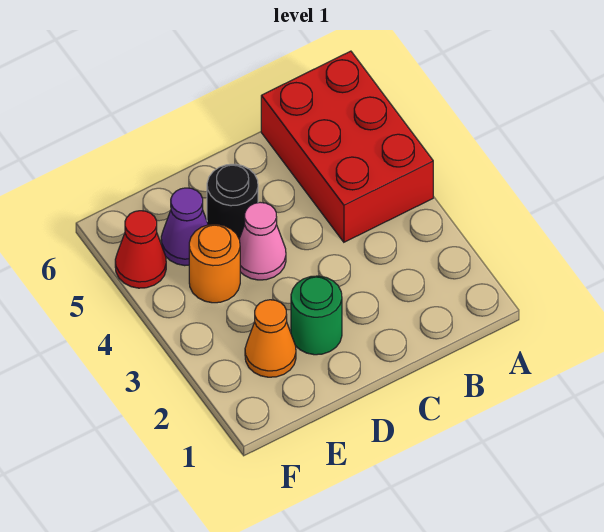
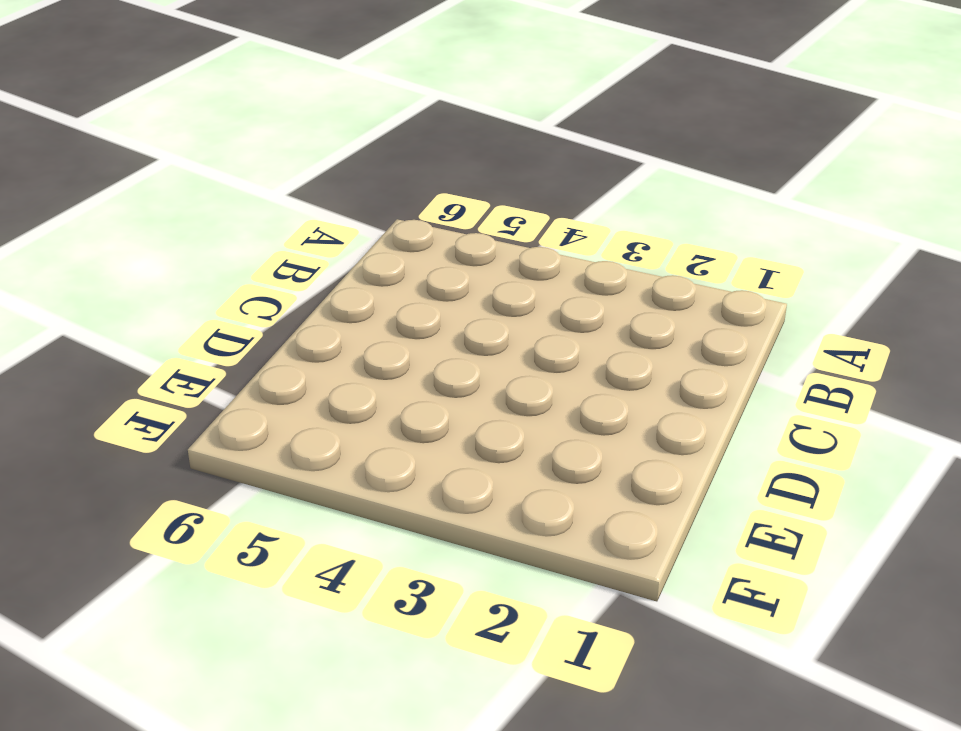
none -> red 2x3 brick [261,51,433,242]
none -> green 1x1 round brick [291,276,342,355]

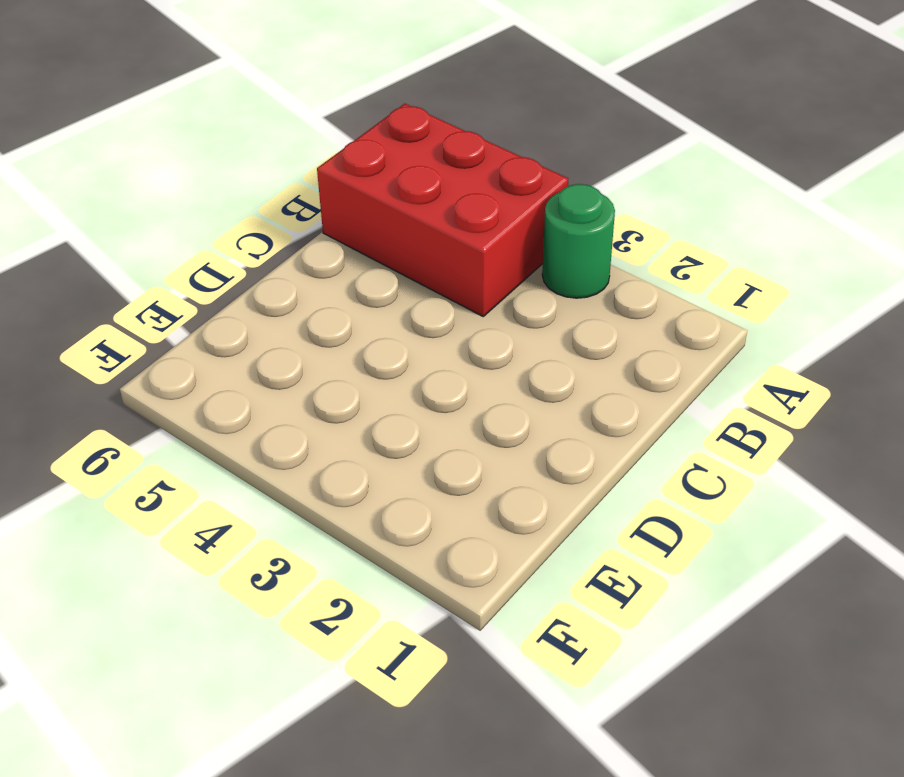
green 1x1 round brick [542,184,615,298] -> green 1x1 round brick moved to [291,276,342,355]
none -> pink 1x1 cone [239,202,286,280]
none -> black 1x1 round brick [207,164,258,238]

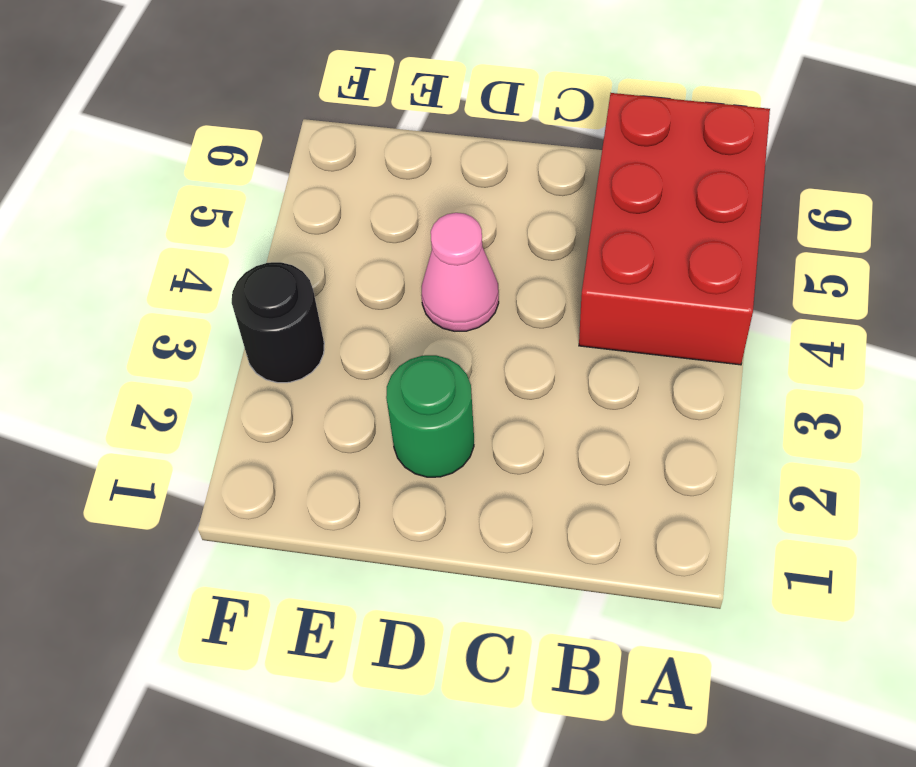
black 1x1 round brick [232,262,324,383] -> black 1x1 round brick moved to [207,164,258,238]
none -> orange 1x1 cone [245,300,296,377]
none -> orange 1x1 round brick [189,224,240,303]

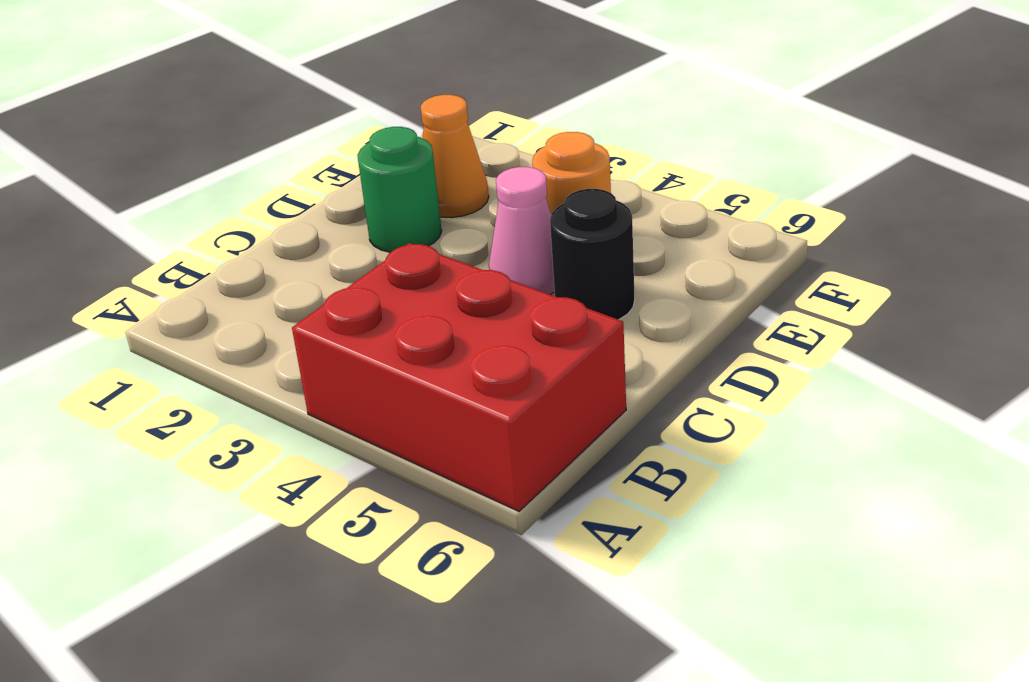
none -> purple 1x1 cone [161,188,208,266]
none -> red 1x1 cone [115,211,166,288]

